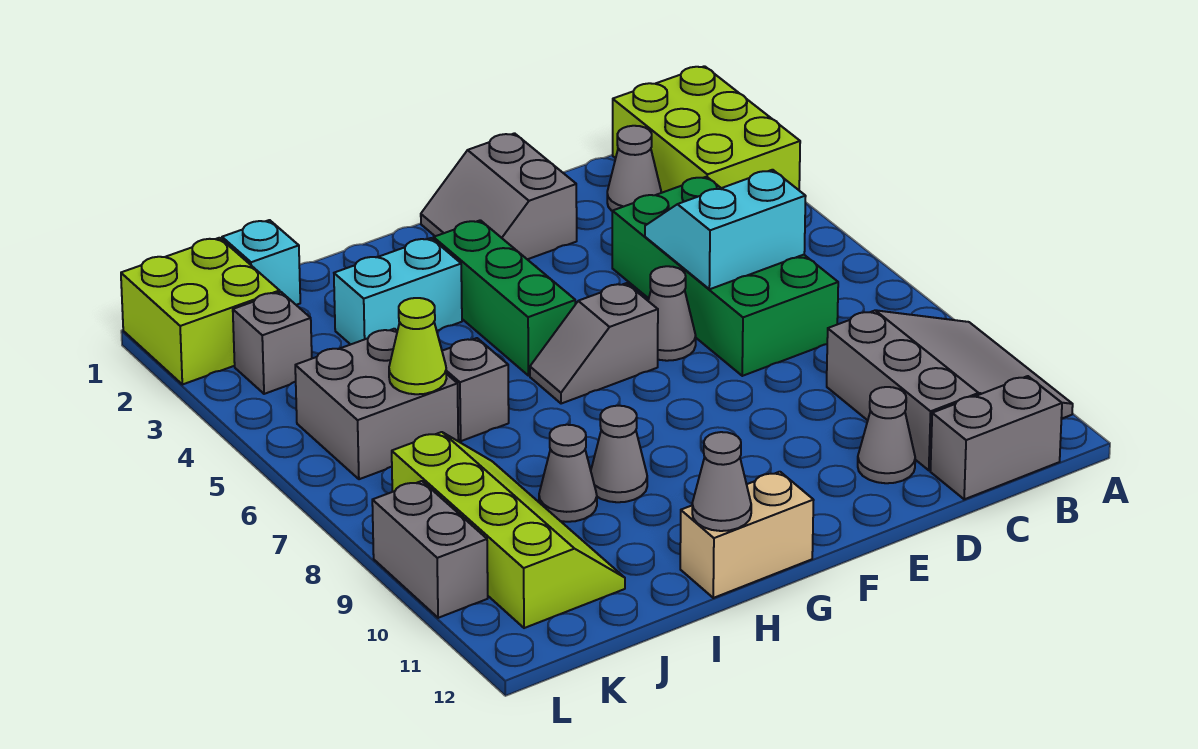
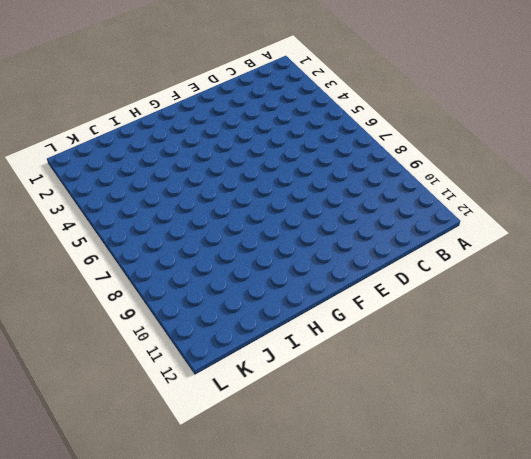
none -> lime 2x3 brick [613,66,800,193]
none -> grey 3x3 slope [827,310,1073,470]
none -> grey 1x2 brick [930,376,1062,499]

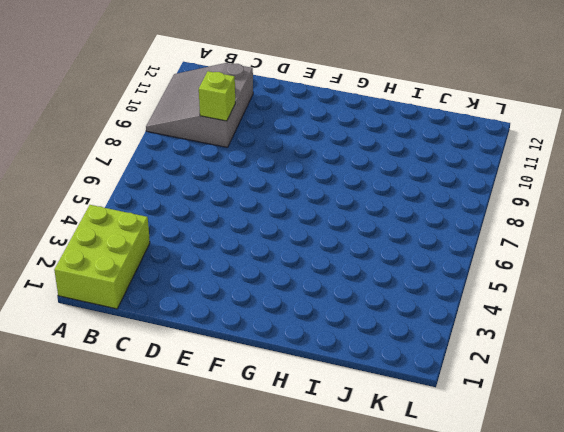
lime 1x1 brick [199,71,235,121] -> none
none -> grey 1x2 brick [930,376,1062,499]
none -> grey 1x1 cone [607,126,661,211]
none -> green 2x4 brick [612,177,838,376]

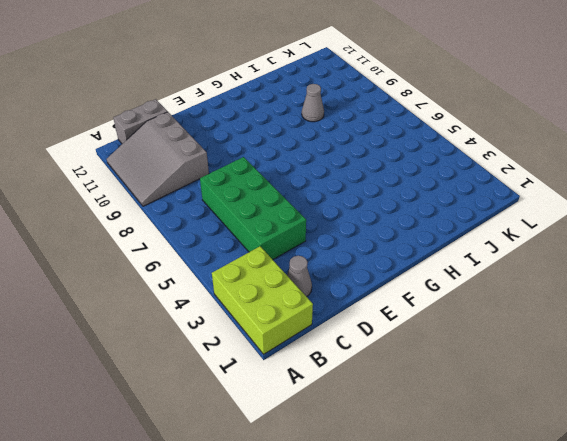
none -> grey 1x1 cone [858,387,915,483]
none -> grey 2x2 slope [421,133,577,259]
none -> grey 1x1 cone [648,266,696,361]

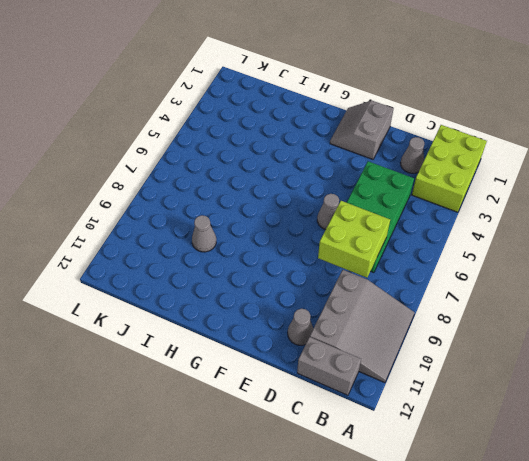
lime 2x2 brick [318,201,390,278] -> lime 2x2 brick moved to [121,238,280,385]
none -> grey 1x2 slope [530,283,658,404]
none -> green 1x3 brick [433,220,575,376]
none -> tan 1x2 brick [680,472,814,598]

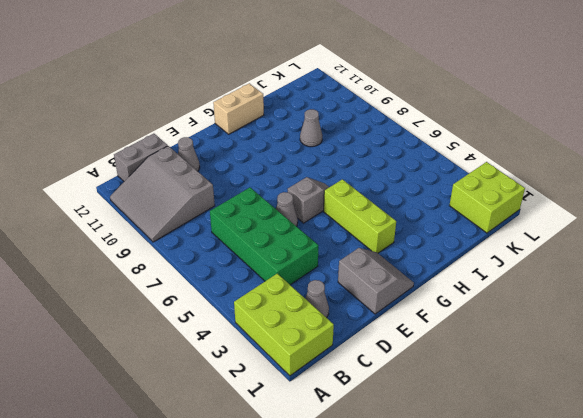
lime 1x3 brick [324,179,396,253] -> green 1x3 brick [433,220,575,376]
none -> cyan 1x2 brick [334,238,462,345]
none -> grey 1x1 cone [591,406,647,502]
none -> grey 1x1 brick [442,338,509,441]

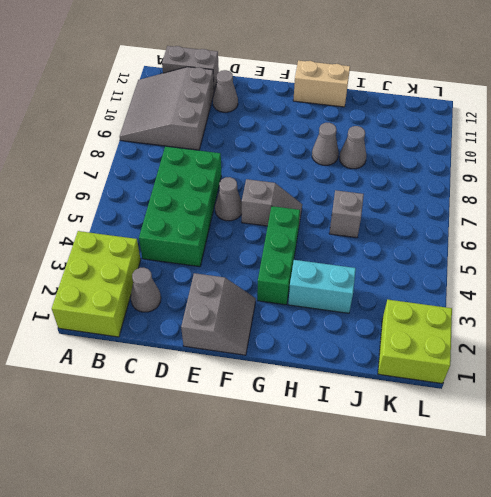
none -> cyan 1x1 brick [222,220,300,305]
none -> grey 2x2 brick [295,329,458,479]
none -> lime 2x4 slope [392,432,625,628]

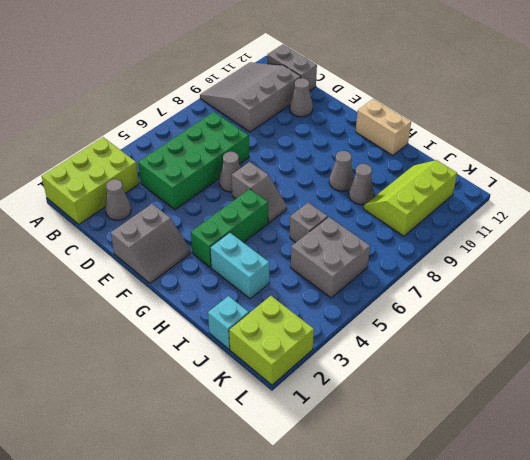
lime 2x3 slope [364,160,457,236] -> lime 2x4 slope [392,432,625,628]
none -> grey 1x1 brick [233,292,312,394]
none -> grey 1x2 brick [372,481,488,618]
none -> cyan 2x2 slope [645,170,806,289]

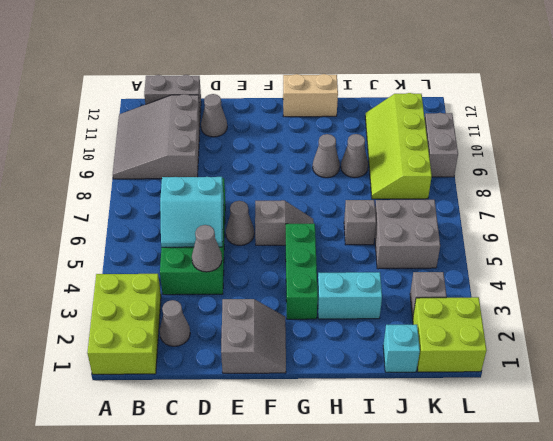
grey 1x1 cone [192,225,222,272] -> grey 1x1 cone moved to [692,432,751,531]
none -> lime 1x1 cone [389,298,447,394]

